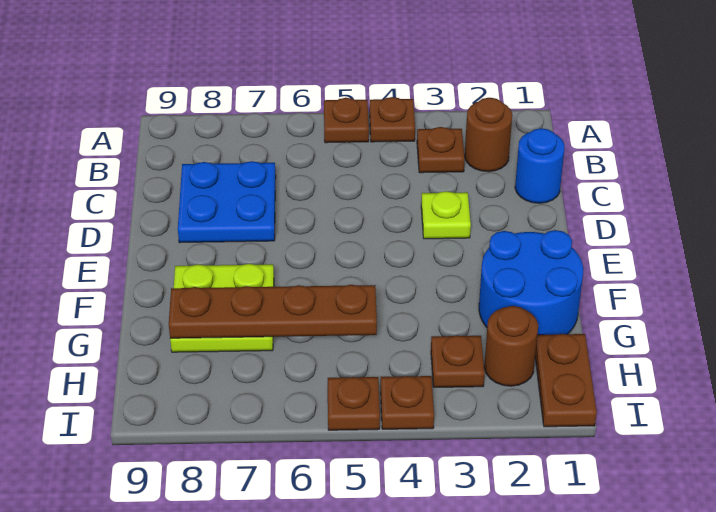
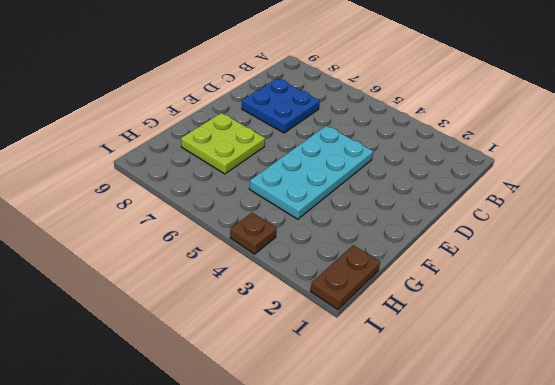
cyan 2x4 plate [249,126,373,219] -> none
none -> brown 1x1 plate [370,97,415,142]
none -> brown 1x1 plate [324,98,369,143]
none -> brown 1x1 round brick [465,98,512,172]

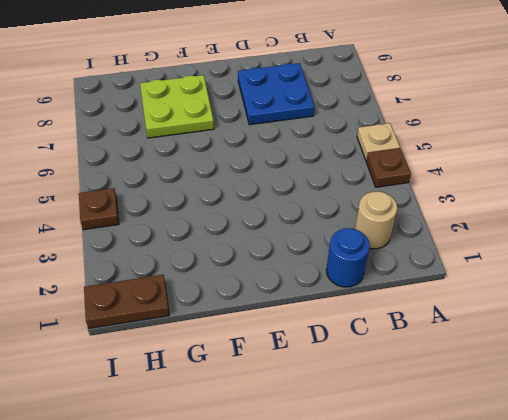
tan 1x1 plate [357,123,400,161] -> brown 1x1 plate [324,98,369,143]
tan 1x1 round brick [355,192,397,249] -> brown 1x1 round brick [465,98,512,172]
none -> brown 1x1 plate [417,127,465,173]
none -> lime 1x1 plate [421,191,471,239]
none -> blue 2x2 round brick [479,230,583,335]

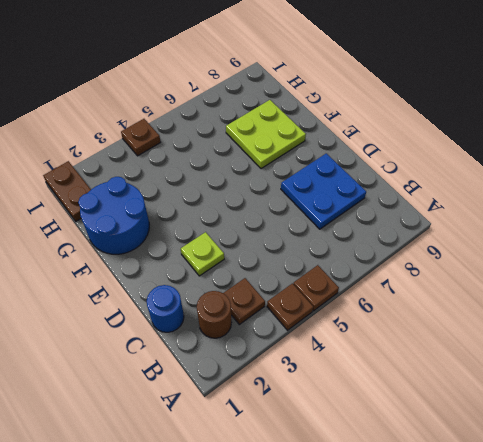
none -> brown 1x1 round brick [484,306,538,386]
none -> brown 1x1 plate [431,335,485,387]
none -> brown 1x1 plate [328,377,380,430]

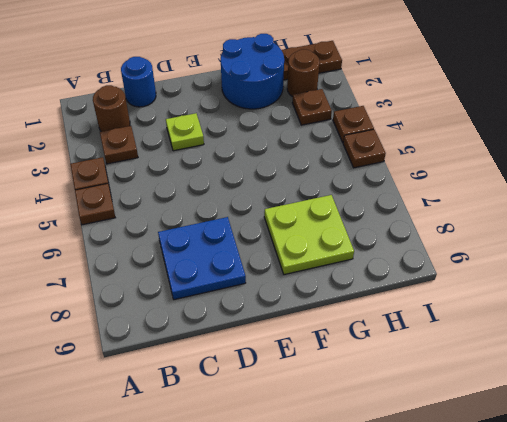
none -> brown 1x4 plate [169,285,377,338]

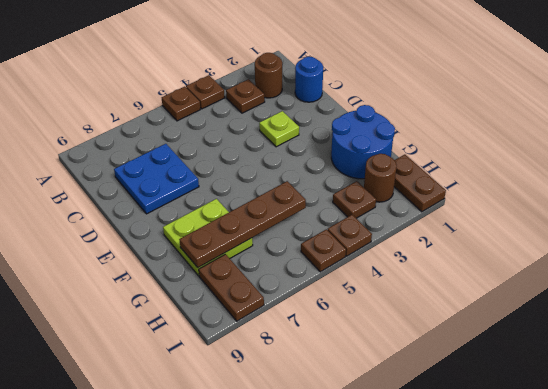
brown 1x2 plate [199,254,264,321] -> none

